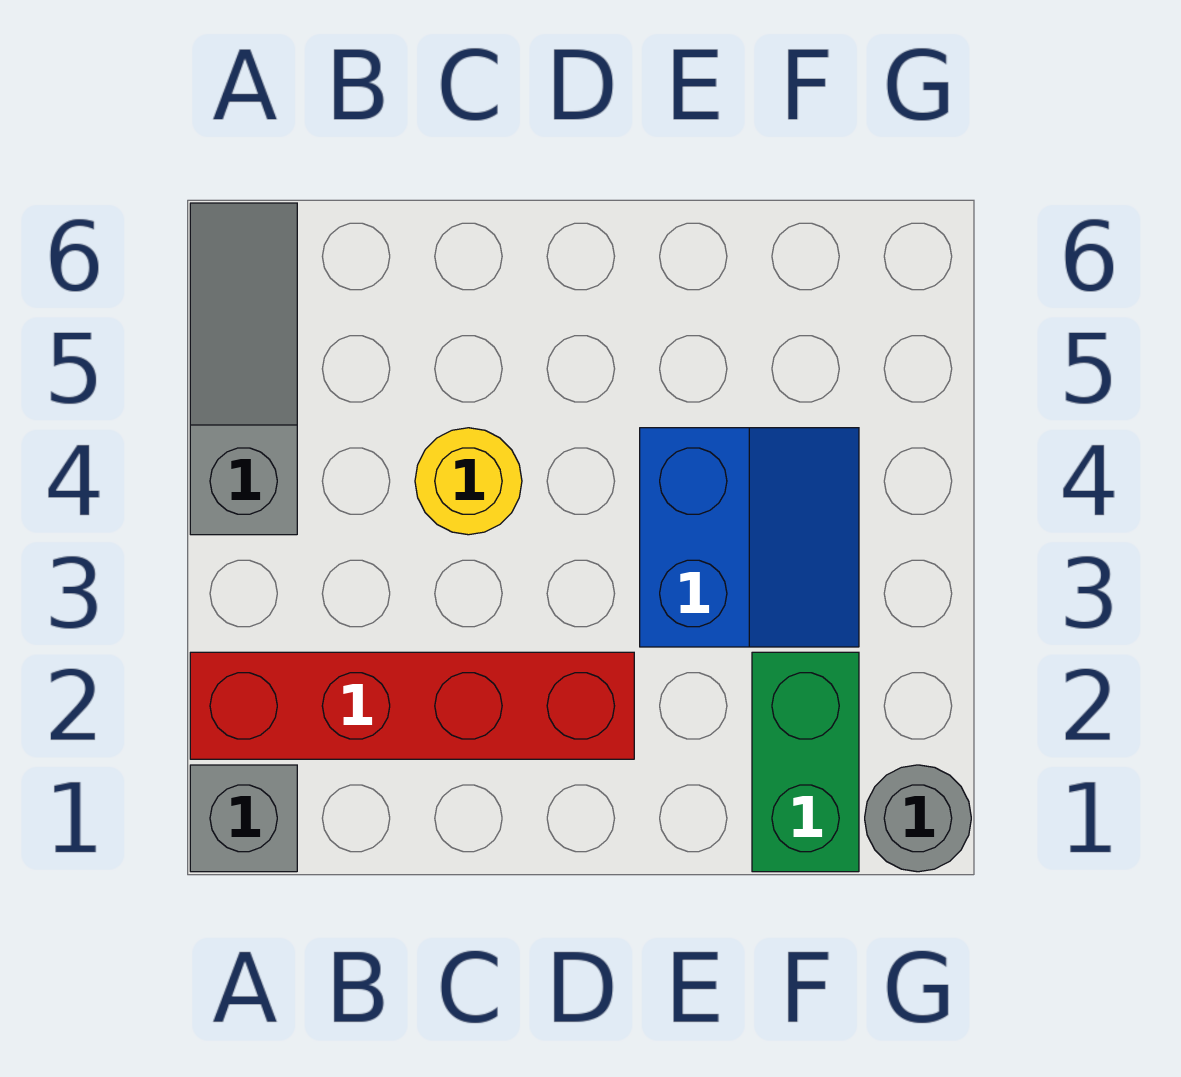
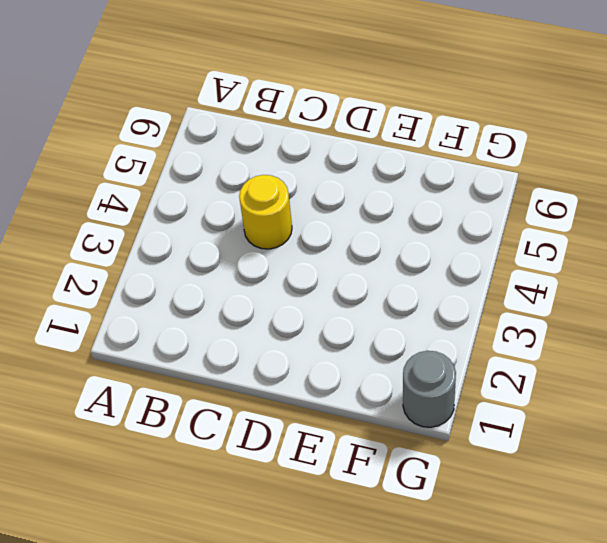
none -> grey 1x1 brick [190,765,297,872]
none -> red 1x4 brick [190,652,634,759]

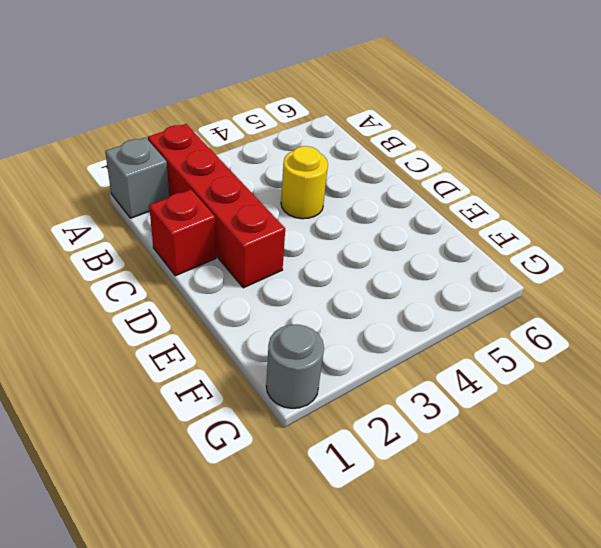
red 1x1 brick [149,190,216,276] -> none
none -> grey 1x3 slope [190,203,297,535]
none -> blue 2x2 slope [640,428,859,647]

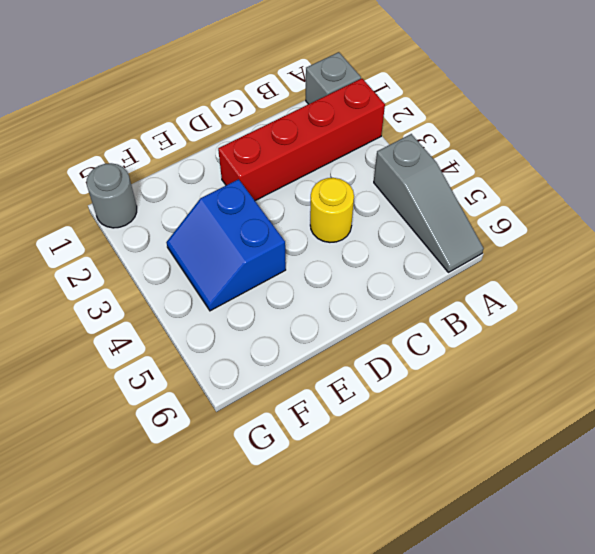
none -> green 1x2 brick [752,652,859,872]

